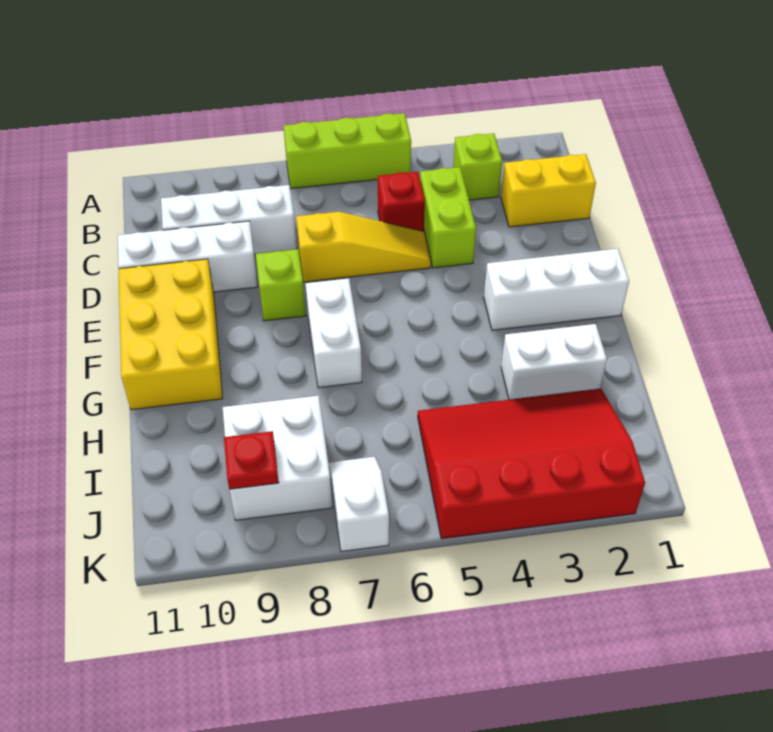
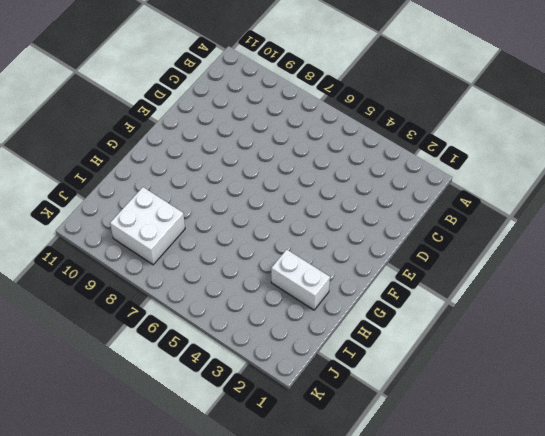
none -> lime 1x3 brick [284,113,411,189]
none -> lime 1x1 brick [453,133,502,200]
none -> yellow 1x2 brick [501,154,596,227]

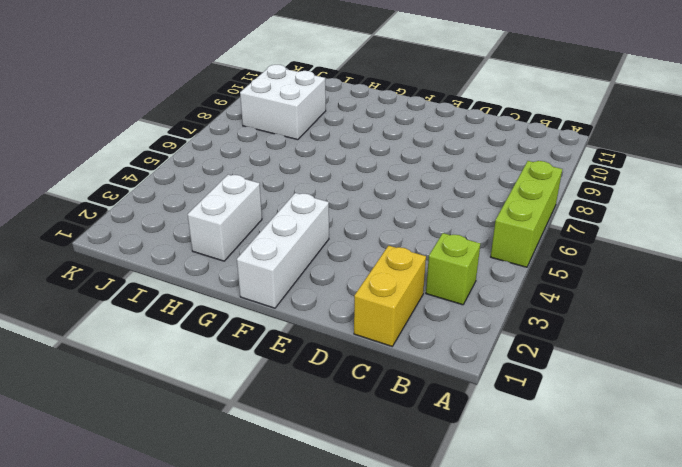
none -> lime 1x2 brick [420,167,476,268]
none -> red 1x1 brick [378,172,425,231]
none -> white 1x3 brick [161,185,297,255]

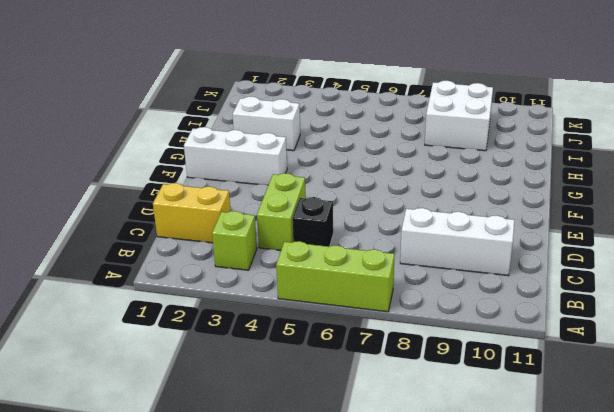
black 1x1 brick [292,197,333,247] -> red 1x1 brick [378,172,425,231]
none -> yellow 1x3 slope [296,212,431,282]
none -> white 1x3 brick [118,221,258,292]
none -> lime 1x1 brick [256,249,306,321]

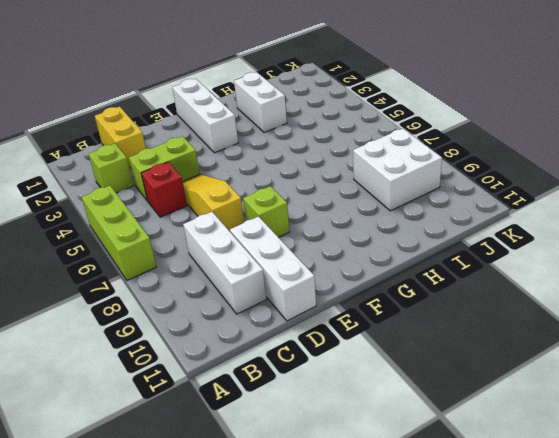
none -> yellow 2x3 brick [119,259,223,410]
none -> white 1x2 brick [306,278,362,388]
none -> red 3x4 slope [418,389,645,539]

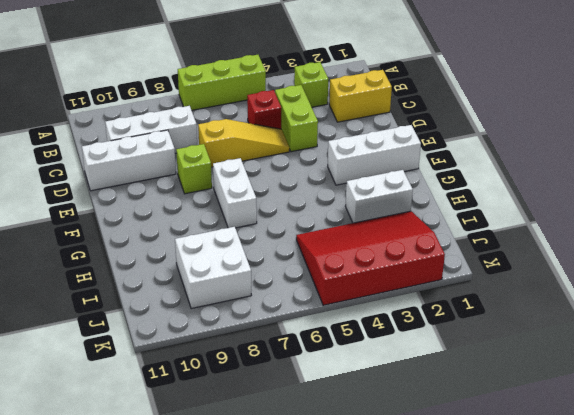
none -> yellow 2x3 brick [119,259,223,410]
none -> white 1x2 slope [329,457,389,552]
none -> red 1x1 plate [224,431,279,489]

